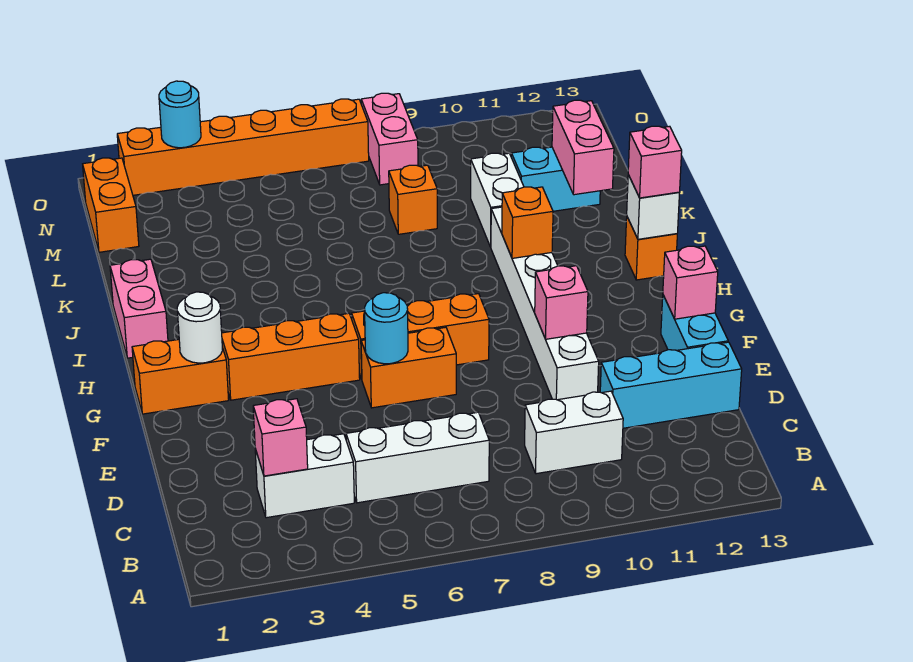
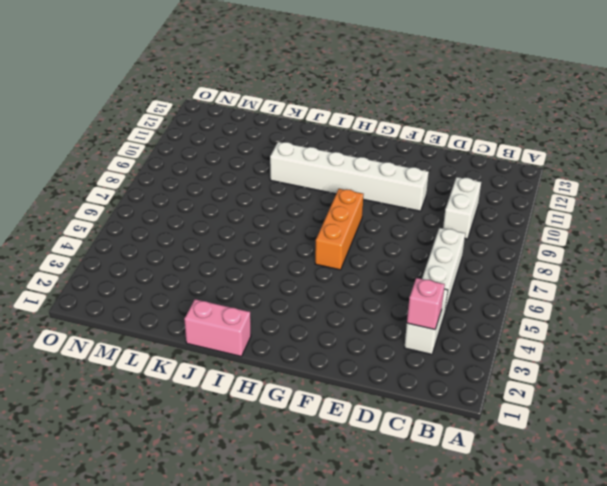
none -> cyan 1x3 brick [600,342,742,428]
none -> cyan 1x2 brick [661,295,728,350]
none -> orange 1x2 brick [361,327,456,408]

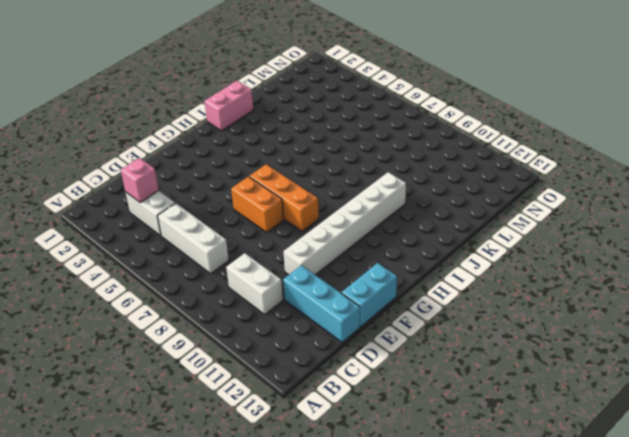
none -> orange 1x2 brick [132,339,229,414]
none -> orange 1x3 brick [222,313,360,400]
none -> orange 1x1 brick [625,217,677,280]

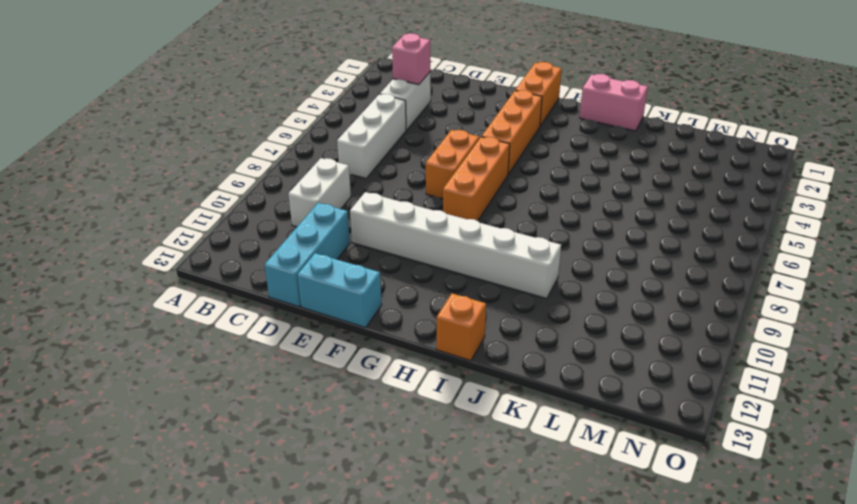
none -> white 1x2 brick [471,153,524,247]
none -> orange 1x1 brick [389,165,437,234]
none -> cyan 1x2 brick [511,147,600,211]

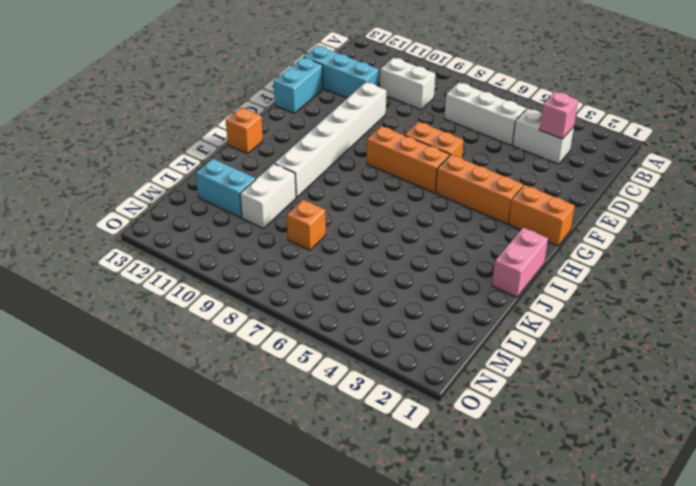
none -> orange 1x2 brick [83,158,139,252]
none -> pink 1x2 brick [361,93,418,185]
none -> orange 1x6 brick [117,99,369,195]

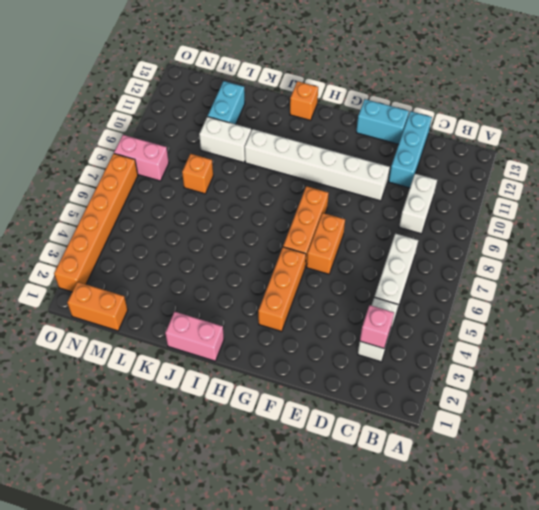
none -> orange 1x2 brick [132,339,229,414]
none -> cyan 1x1 round brick [365,293,408,364]
none -> pink 1x1 brick [535,266,588,339]

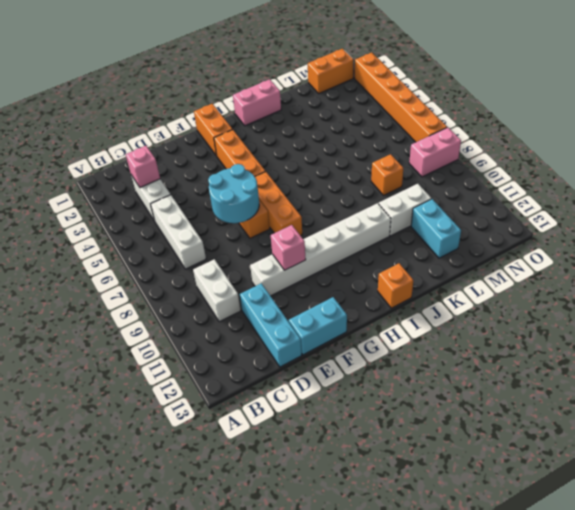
cyan 2x2 round brick [208,164,259,223] -> cyan 1x1 round brick [365,293,408,364]
none -> pink 1x1 brick [663,246,718,319]
none -> white 1x1 round brick [177,292,223,363]
none -> orange 1x1 brick [502,187,553,258]

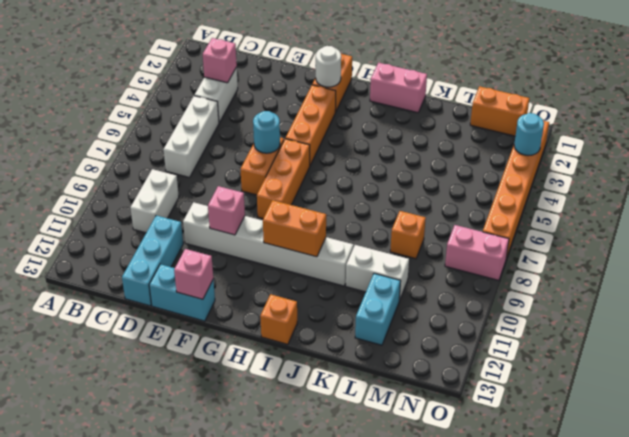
orange 1x2 brick [263,200,326,257] -> orange 1x1 brick [502,187,553,258]
none -> white 1x1 brick [627,175,679,239]
none -> pink 1x2 brick [552,100,614,195]
none -> pink 1x1 brick [628,126,682,198]

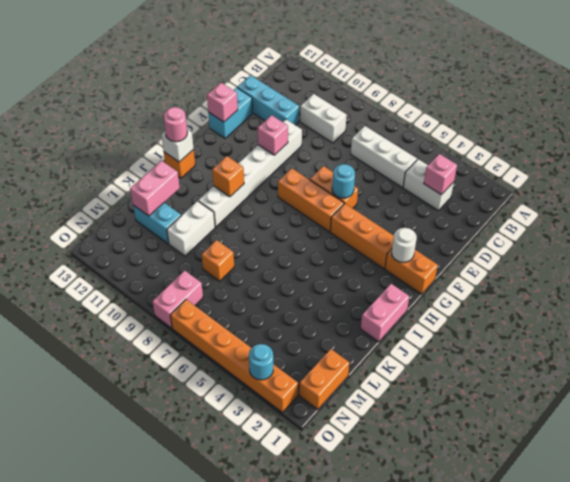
pink 1x1 round brick [163,107,187,142] -> pink 1x1 brick [628,126,682,198]

